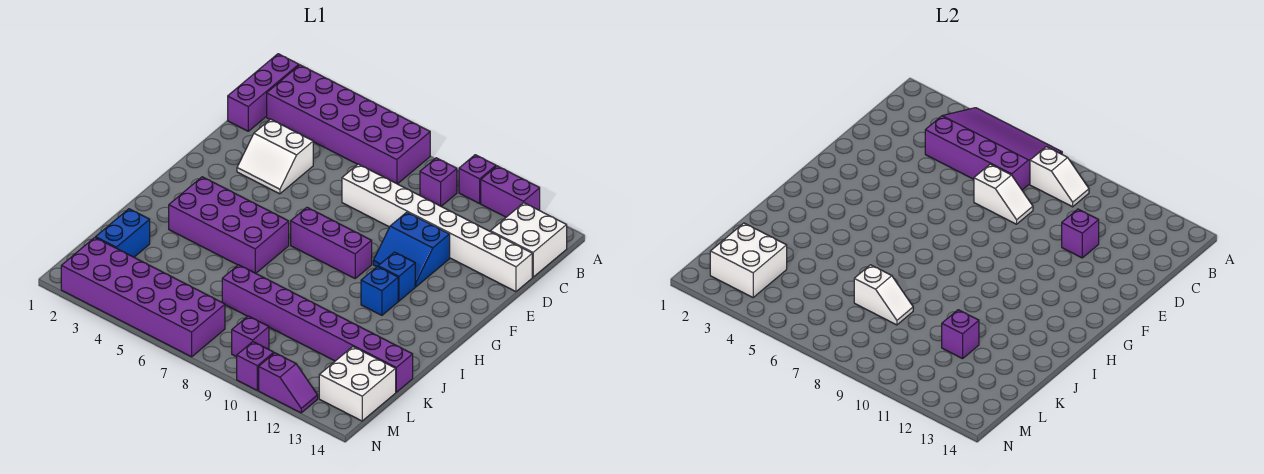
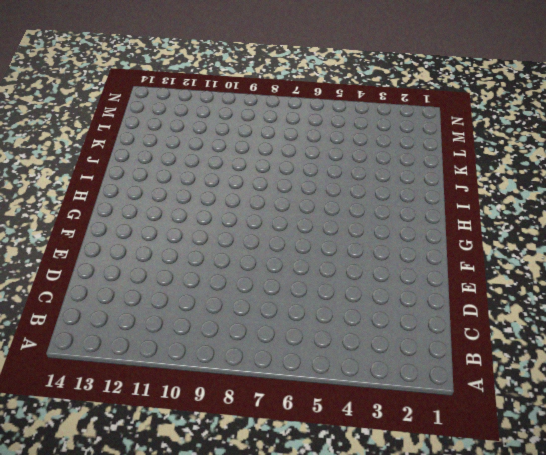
none -> purple 1x3 brick [228,54,299,131]
none -> purple 2x6 brick [267,65,430,184]
none -> purple 1x1 brick [459,155,496,204]

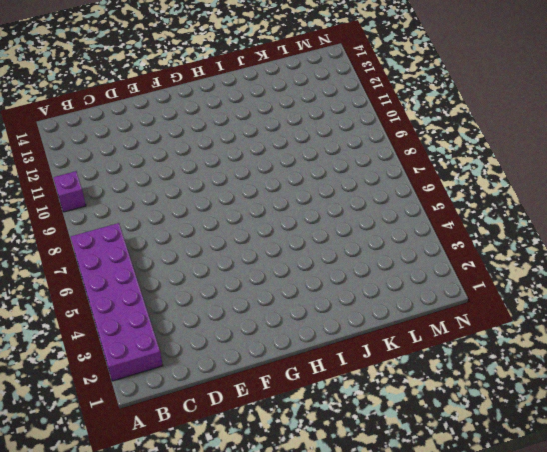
none -> purple 1x3 brick [228,54,299,131]
none -> purple 1x2 brick [481,166,540,217]
none -> purple 1x1 brick [420,158,457,206]

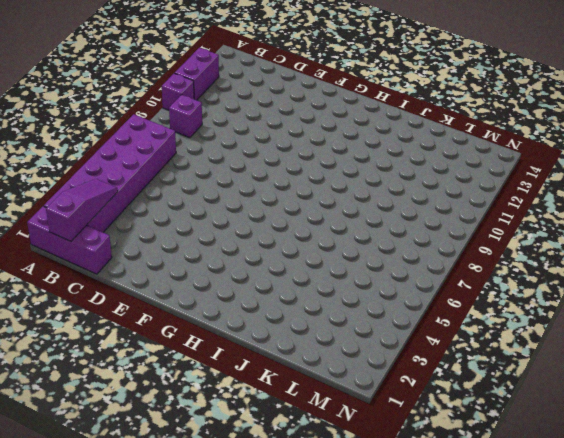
purple 1x3 slope [46,179,118,241] -> none
none -> white 2x2 brick [490,203,567,277]
none -> white 2x2 slope [237,119,313,194]
none -> white 1x8 brick [342,164,532,292]

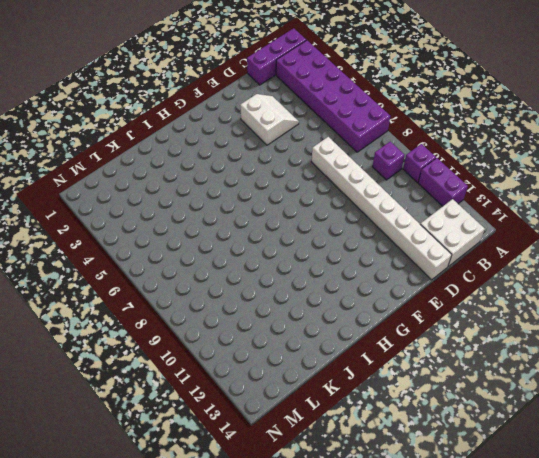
white 2x2 slope [240,94,299,145] -> white 2x2 slope turned to [237,119,313,194]
none -> blue 2x2 slope [373,212,450,287]
none -> purple 1x3 brick [291,207,372,278]
none -> blue 1x1 brick [378,252,415,301]

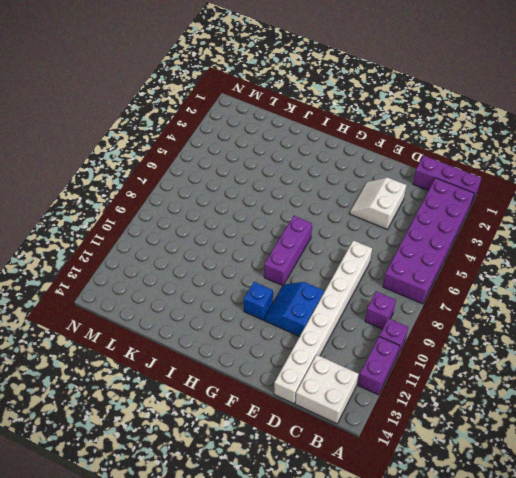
none -> purple 2x4 brick [169,177,289,273]
none -> blue 1x1 brick [361,267,398,315]
none -> blue 1x2 brick [96,209,150,257]

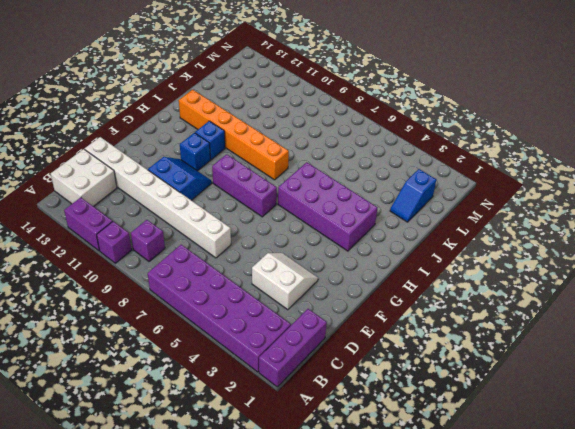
orange 1x6 brick [179,90,289,180] -> none
blue 1x2 slope [390,169,436,222] -> blue 1x2 brick [96,209,150,257]
none -> purple 1x8 brick [222,265,413,392]
none -> white 2x2 brick [319,347,396,421]
none -> purple 2x6 brick [61,238,225,357]

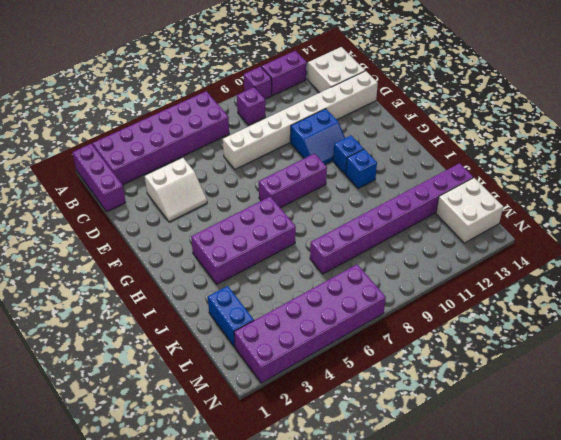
none -> purple 1x1 brick [232,316,269,357]
none -> purple 1x1 brick [237,342,274,390]
none -> purple 1x2 slope [259,353,318,413]

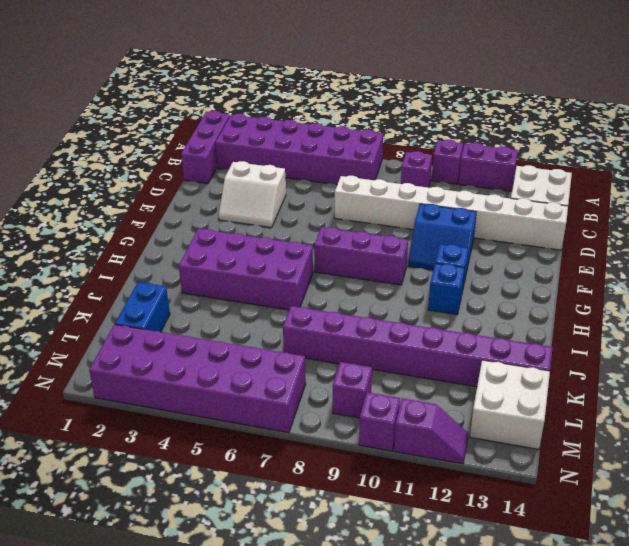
none -> purple 3x4 slope [925,108,1062,190]
none -> white 1x2 slope [1030,147,1089,207]
none -> white 1x2 slope [974,164,1033,224]

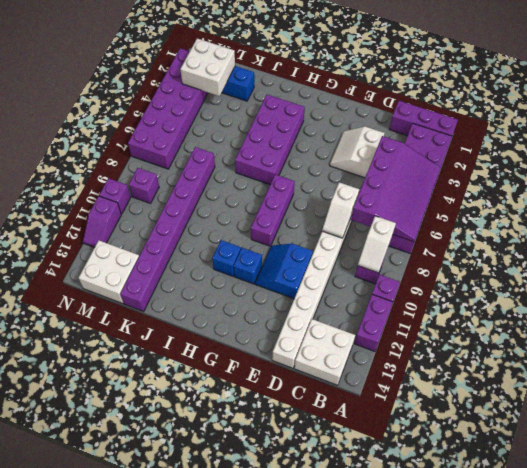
none -> purple 1x1 brick [1062,209,1099,258]
none -> white 1x2 slope [854,265,913,325]
none -> purple 1x1 brick [942,310,979,359]

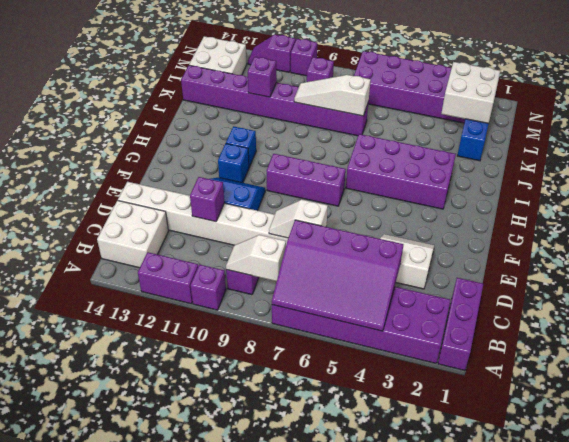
white 1x3 slope [294,75,371,116] -> white 1x2 slope [854,265,913,325]

